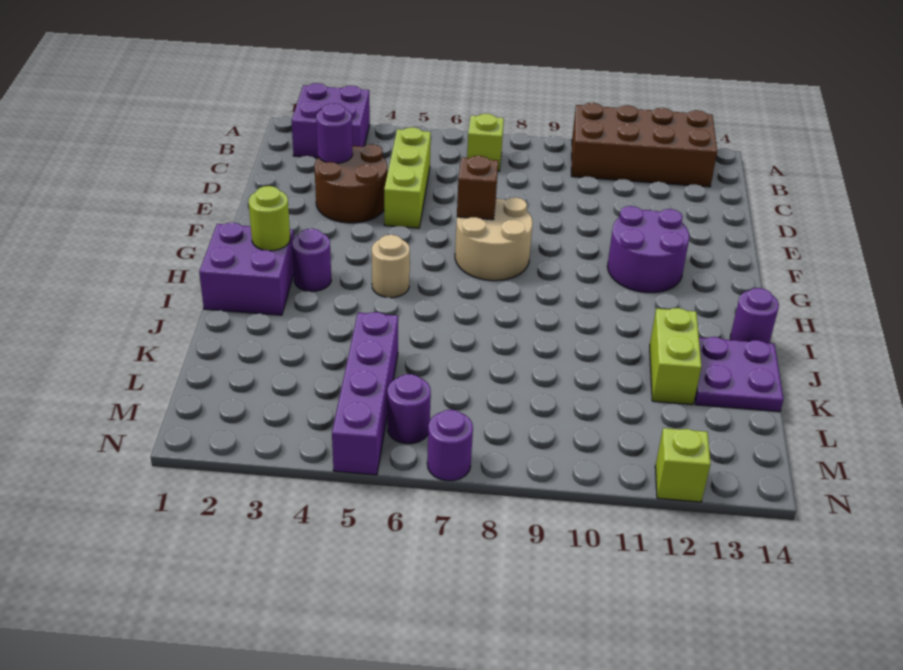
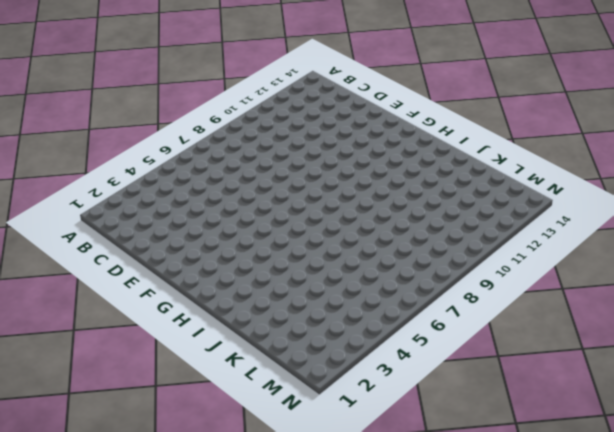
none -> purple 2x2 brick [291,83,370,158]
none -> brown 2x4 brick [571,103,717,187]
none -> lime 1x1 brick [467,114,504,171]

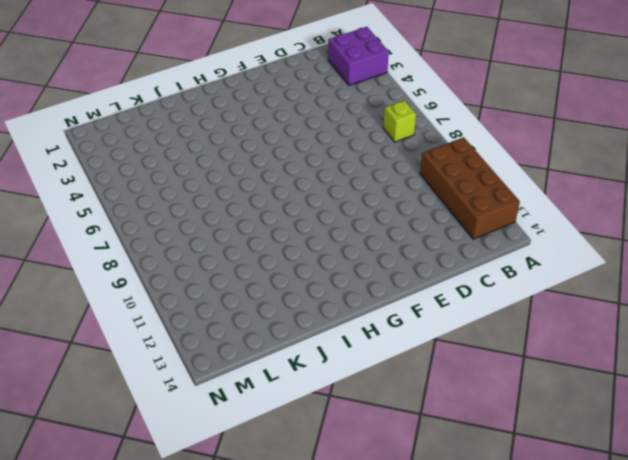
none -> lime 1x3 brick [384,127,431,228]
none -> brown 2x2 round brick [314,144,387,223]
none -> tan 2x2 round brick [455,197,533,281]

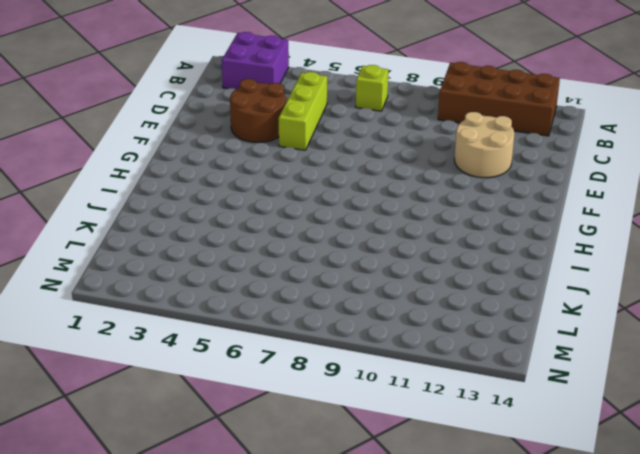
tan 2x2 round brick [454,112,514,178] -> tan 2x2 round brick moved to [455,197,533,281]
none -> purple 2x2 round brick [607,206,689,293]
none -> purple 2x2 brick [199,223,294,315]
none -> purple 1x1 round brick [292,229,331,291]

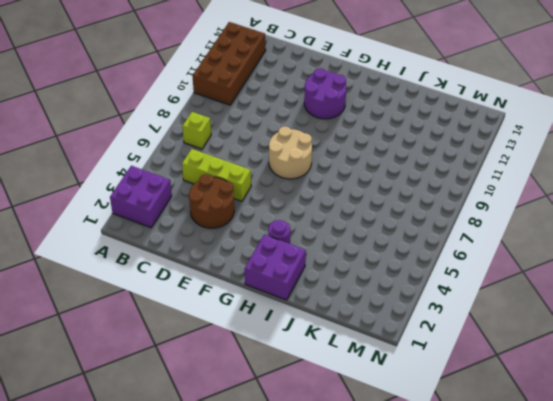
none -> tan 1x1 round brick [372,235,410,298]
none -> purple 1x1 round brick [730,288,779,343]
none -> lime 1x2 brick [650,308,702,405]

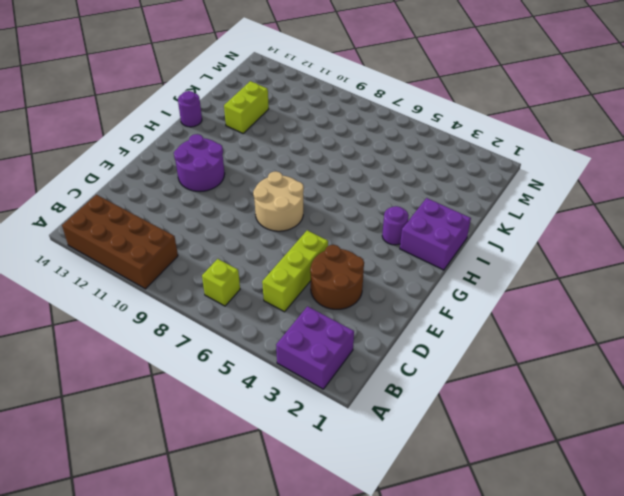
none -> tan 1x1 round brick [372,235,410,298]
none -> purple 2x2 plate [695,337,783,412]
none -> purple 1x4 brick [332,312,398,475]

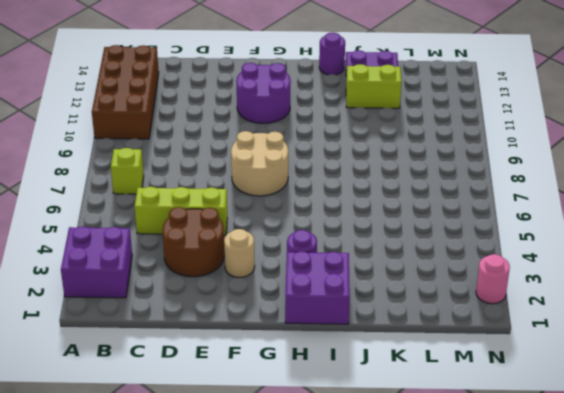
tan 1x1 round brick [224,229,255,277] -> tan 1x1 round brick moved to [372,235,410,298]
pink 1x1 round brick [476,254,510,304] -> none
none -> purple 1x4 brick [332,312,398,475]
none -> purple 1x1 round brick [387,374,431,444]
none -> purple 1x1 round brick [427,410,473,481]

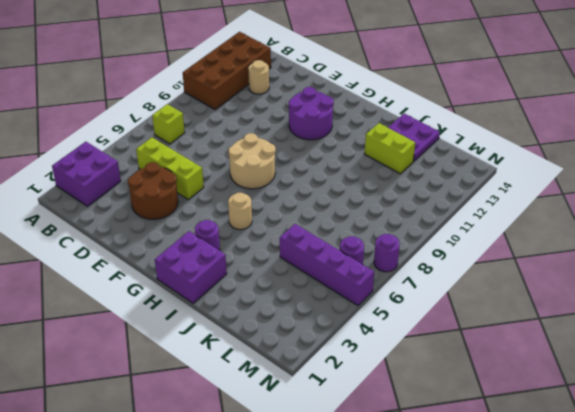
tan 1x1 round brick [248,60,269,94] -> none
none -> purple 1x1 round brick [730,288,779,343]
none -> lime 1x1 brick [655,428,711,502]
none -> purple 1x1 round brick [316,103,353,163]

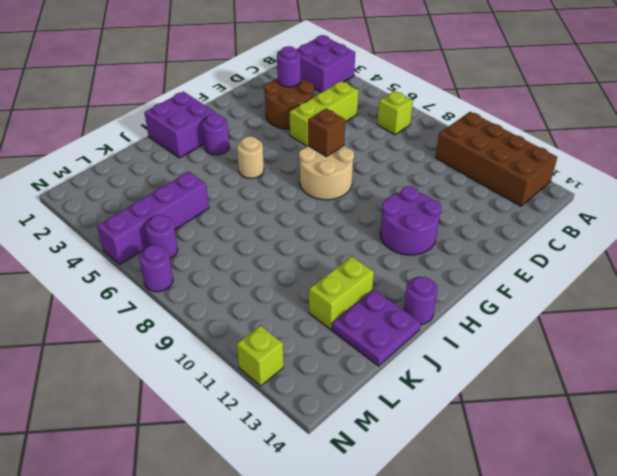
none -> lime 1x1 round brick [249,186,290,251]

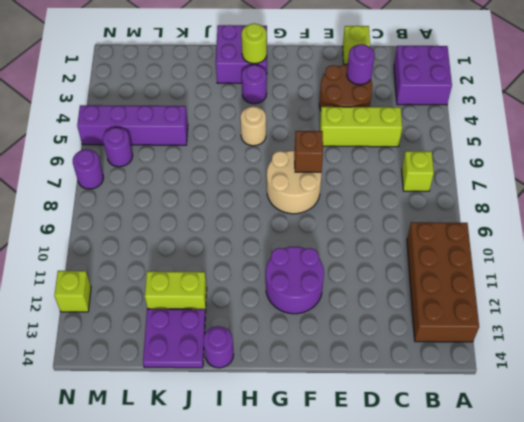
lime 1x1 brick [343,26,370,64] -> none

